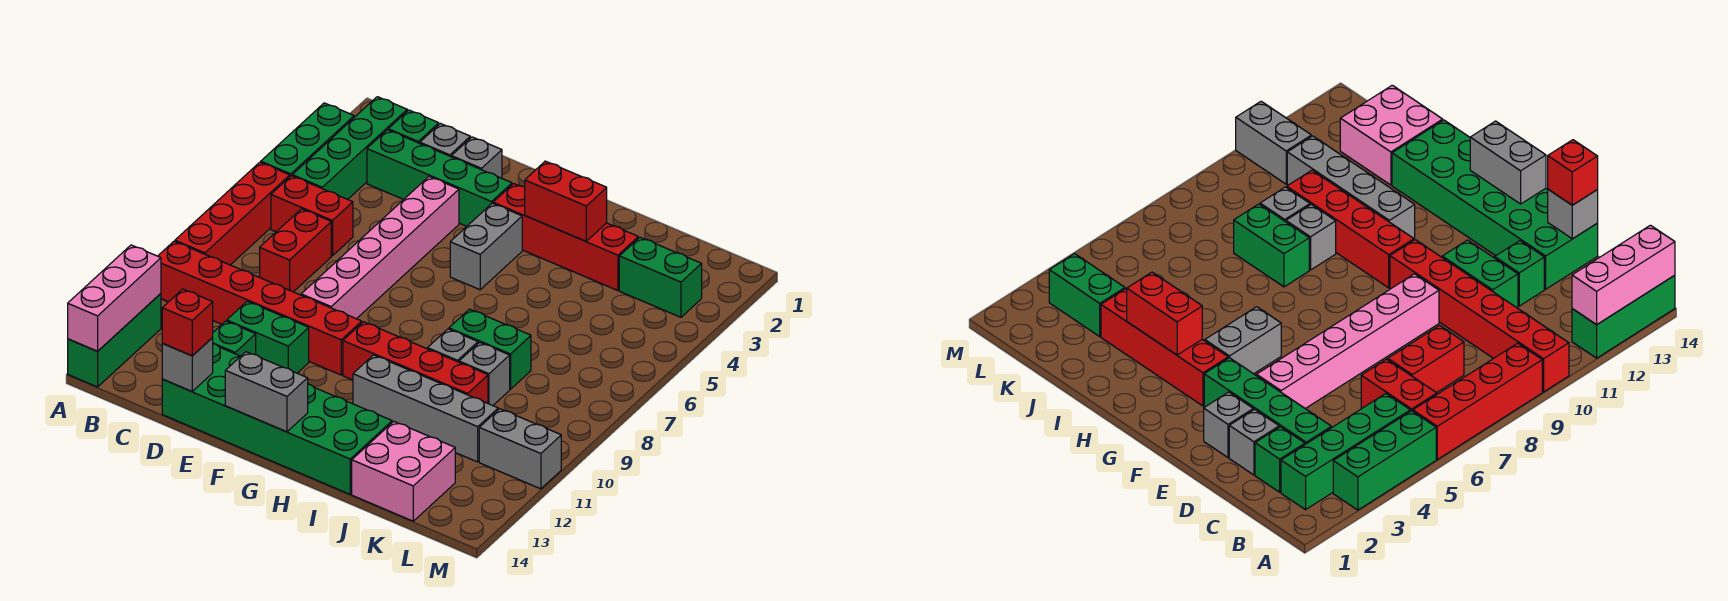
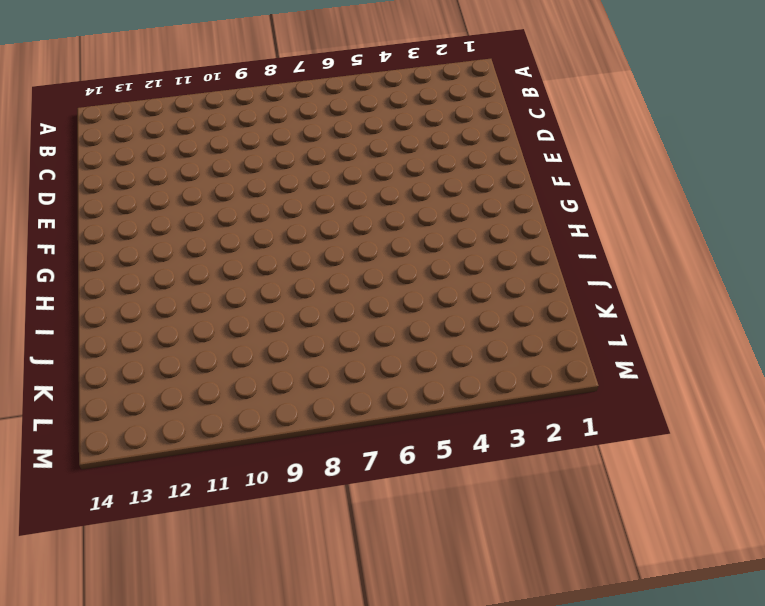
none -> green 1x3 brick [261,103,354,176]
none -> red 1x4 brick [175,162,290,265]
none -> red 1x6 brick [158,241,362,375]
none -> green 1x3 brick [68,294,161,387]

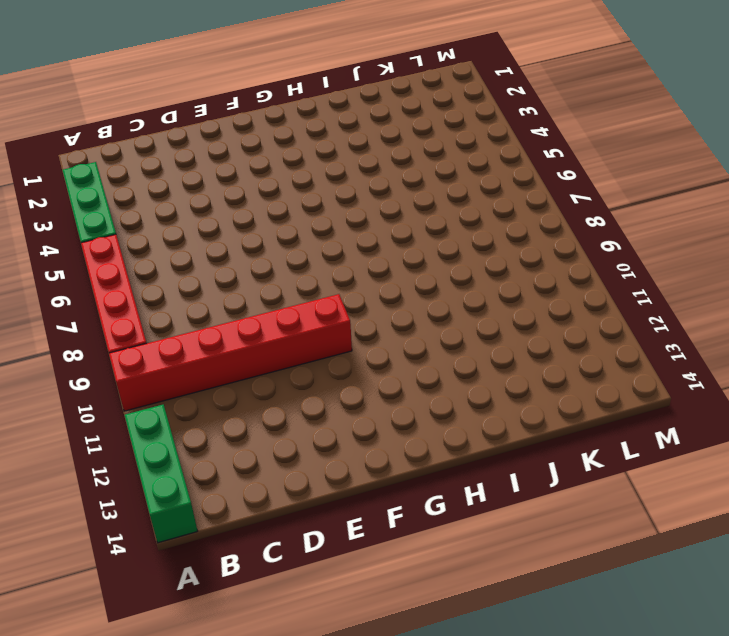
none -> green 1x4 brick [292,97,407,199]
none -> red 1x2 brick [271,176,353,256]
none -> green 1x1 brick [388,110,439,143]
none -> green 1x4 brick [367,130,512,226]

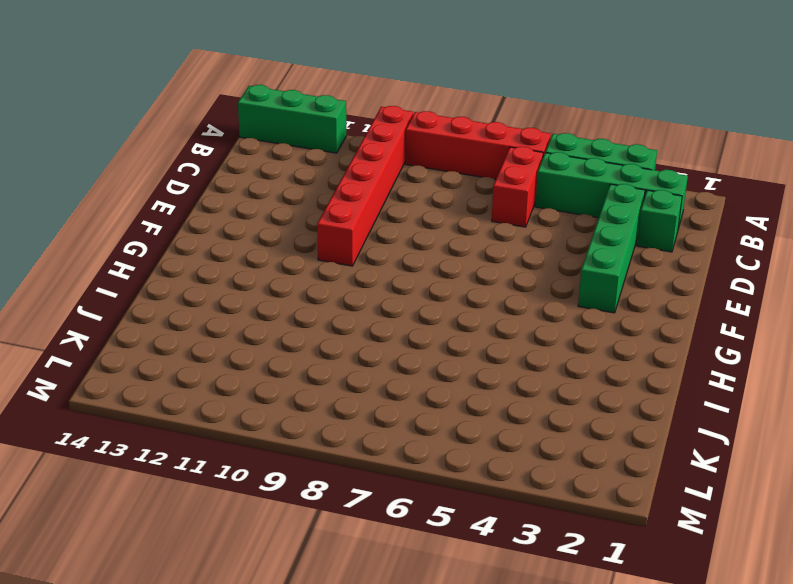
none -> red 1x2 brick [260,209,331,292]
none -> grey 1x1 brick [420,124,470,157]
none -> green 1x2 brick [227,301,309,373]
none -> green 1x1 brick [212,321,256,356]

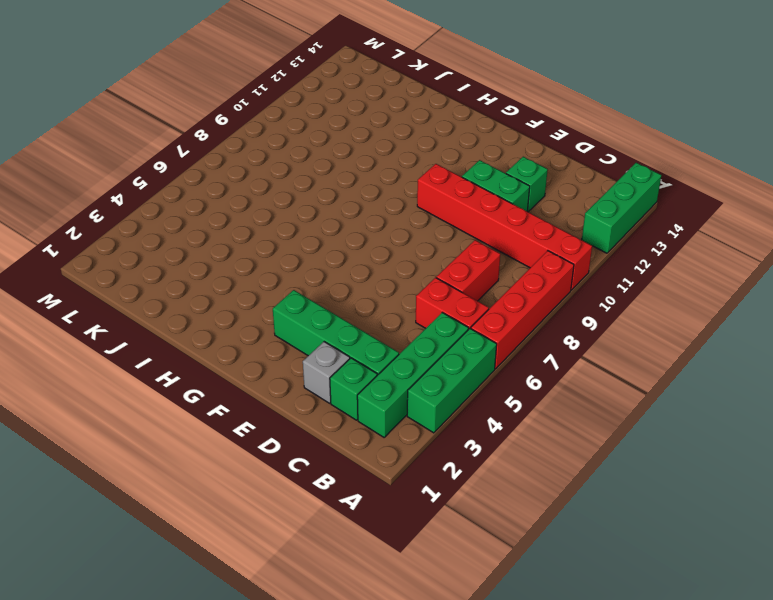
none -> green 2x6 brick [162,344,392,494]
none -> grey 1x1 brick [451,137,502,178]
none -> pink 1x6 brick [301,177,459,319]
none -> red 1x4 brick [493,184,638,291]

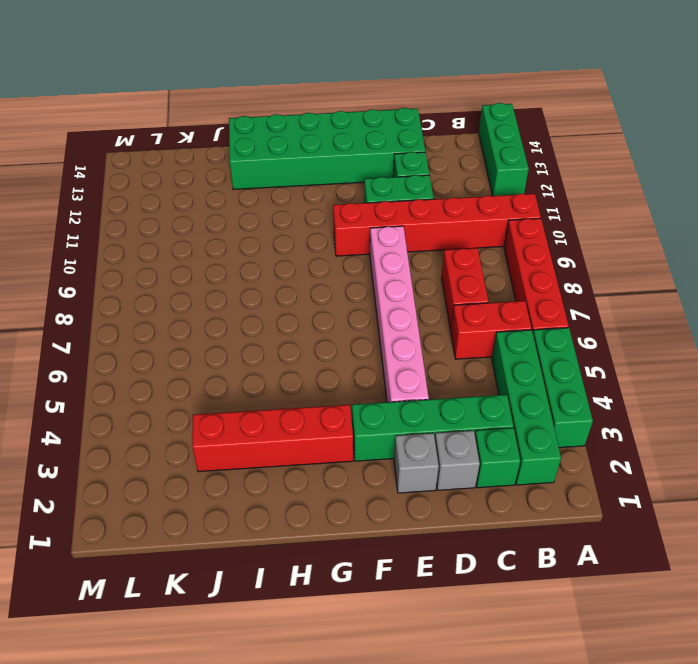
none -> grey 1x2 brick [450,203,522,290]
none -> red 1x4 brick [343,322,488,403]
none -> grey 1x4 brick [353,355,498,462]
none -> green 1x2 brick [449,309,531,389]

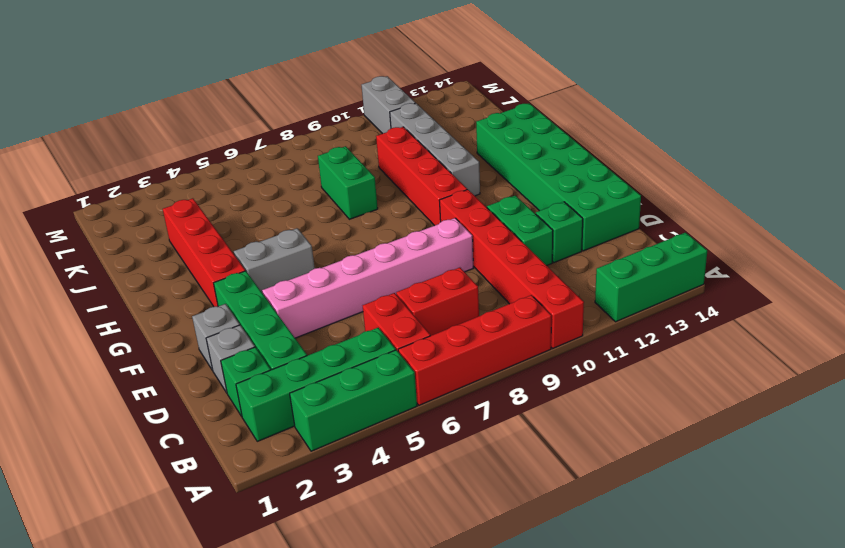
none -> grey 1x1 brick [428,329,478,362]
none -> grey 1x1 brick [459,342,510,406]
none -> pink 2x2 brick [352,421,455,521]
none -> green 1x2 brick [619,237,702,317]

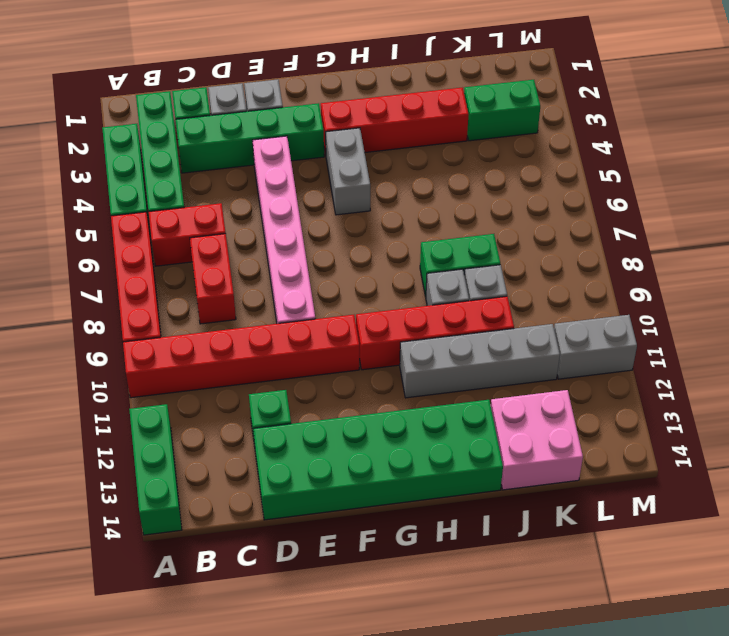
none -> green 1x2 brick [227,301,309,373]
none -> pink 1x3 brick [68,245,161,351]
none -> grey 1x1 brick [162,338,213,391]
none -> grey 1x2 brick [225,352,308,432]

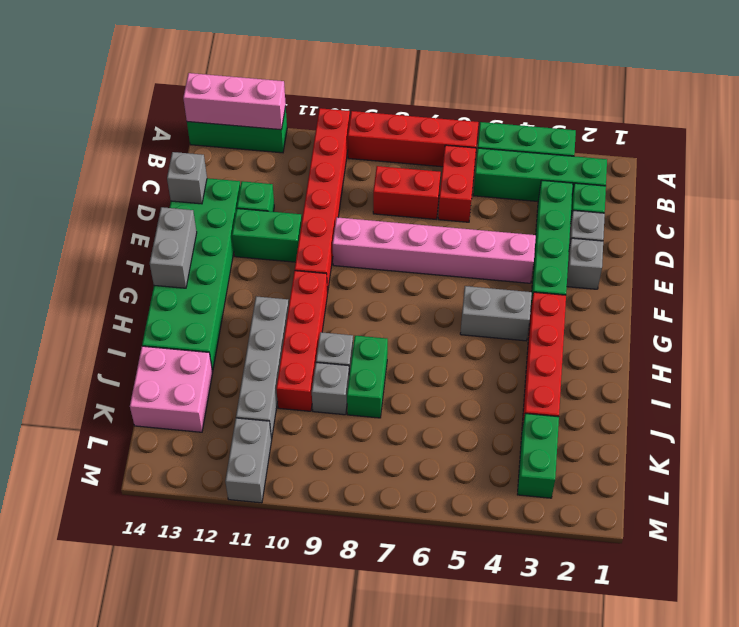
green 1x2 brick [232,209,302,262] -> green 1x2 brick turned to [227,301,309,373]
none -> red 1x2 brick [525,161,607,241]
none -> red 1x1 brick [162,289,213,356]

